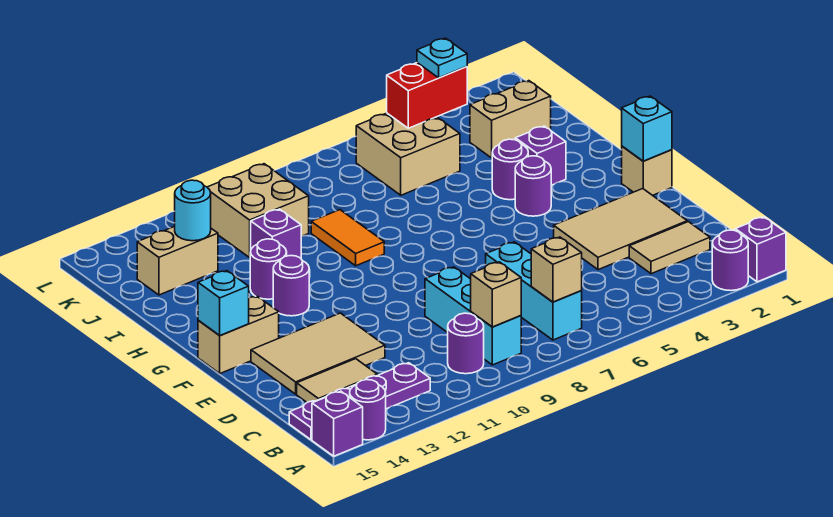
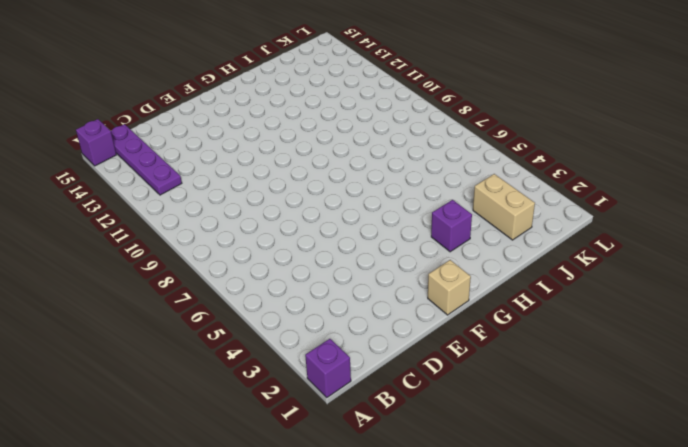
none -> purple 1x1 round brick [712,230,748,291]
none -> purple 1x1 round brick [350,380,386,440]
none -> cyan 1x3 brick [486,242,582,340]
none -> cyan 1x3 brick [425,267,521,365]

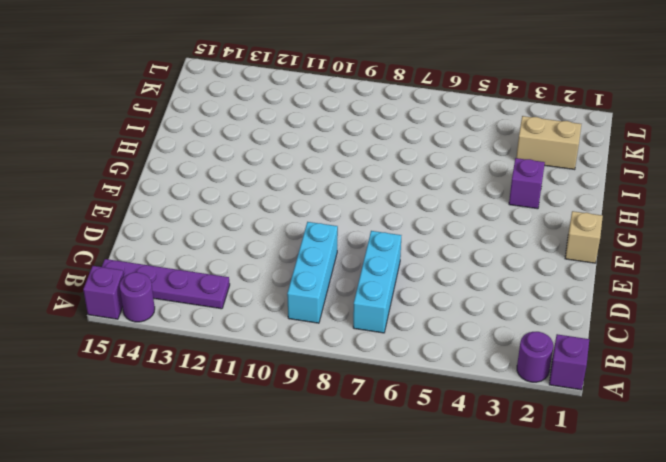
none -> purple 1x1 round brick [448,313,484,374]
none -> tan 1x2 tile [629,222,710,274]
none -> tan 1x2 tile [297,359,377,402]
none -> tan 2x3 tile [554,189,687,270]

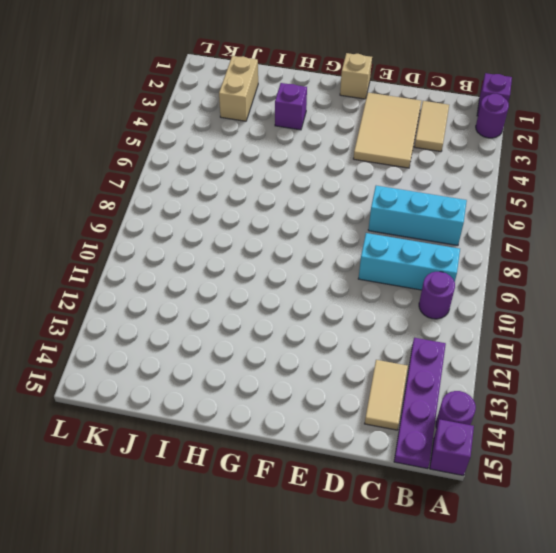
none -> tan 2x3 tile [251,313,385,394]
none -> tan 1x2 brick [198,296,279,373]
none -> purple 1x1 round brick [515,156,551,216]
none -> purple 1x1 round brick [273,256,309,316]

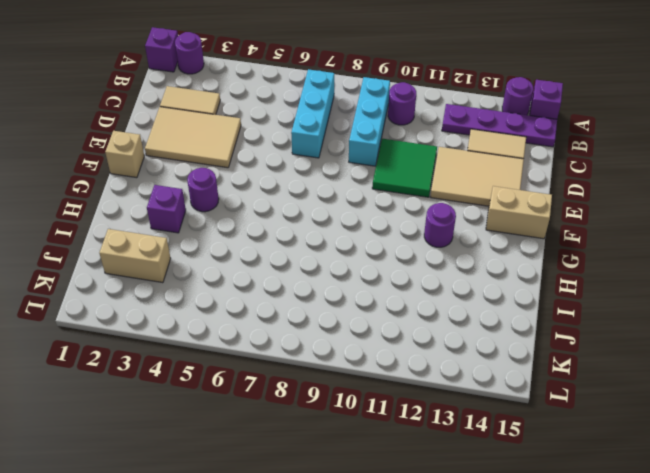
green 2x2 tile [372,139,437,197] -> none
none -> purple 1x1 round brick [492,139,528,200]
none -> orange 1x2 tile [311,210,384,266]
none -> purple 1x1 round brick [250,239,287,299]
none -> purple 1x1 brick [251,209,301,258]

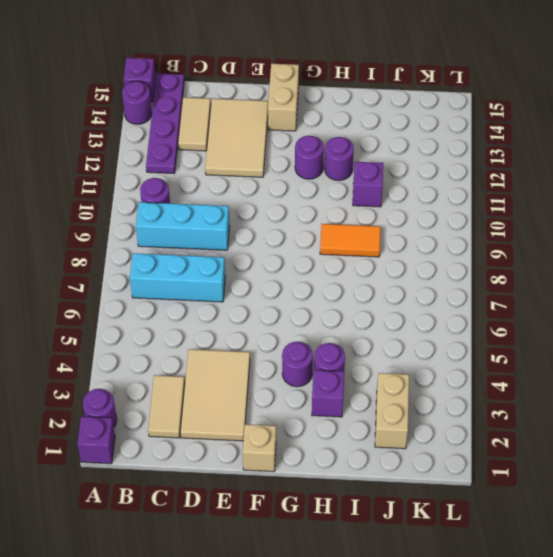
none -> tan 2x2 brick [356,113,460,195]
none -> tan 2x2 brick [207,164,309,257]
none -> tan 1x2 brick [137,226,218,295]
none -> tan 1x1 brick [531,237,582,302]

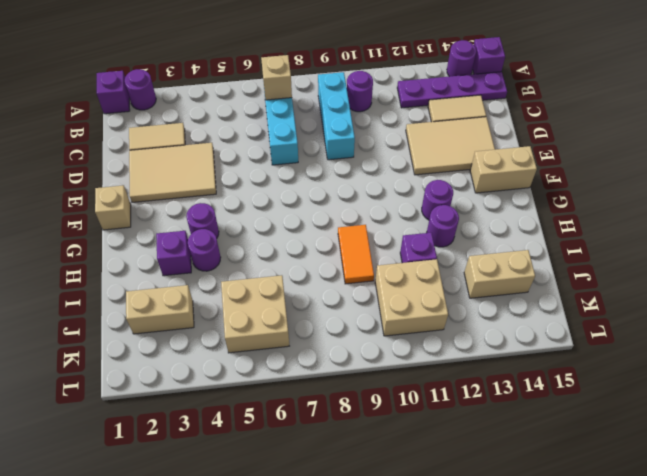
none -> tan 1x1 brick [471,262,521,327]
none -> cyan 1x1 brick [622,96,672,161]
none -> cyan 1x1 brick [198,271,249,336]
none -> cyan 1x1 round brick [175,180,211,241]

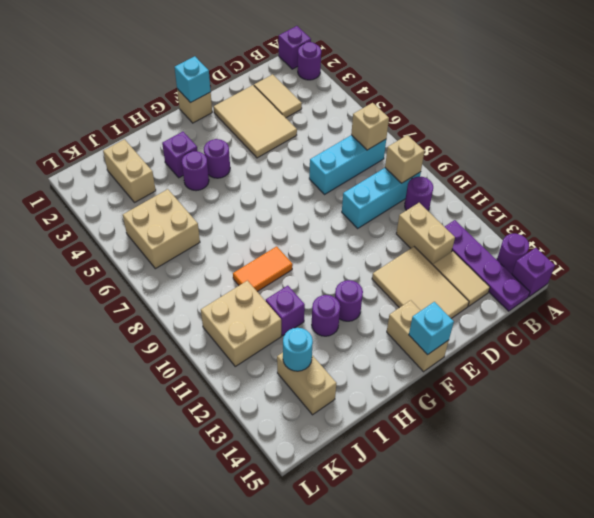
tan 1x2 brick [396,203,455,265] -> none
none -> red 1x2 brick [387,63,467,128]
none -> cyan 1x1 plate [417,38,467,78]

